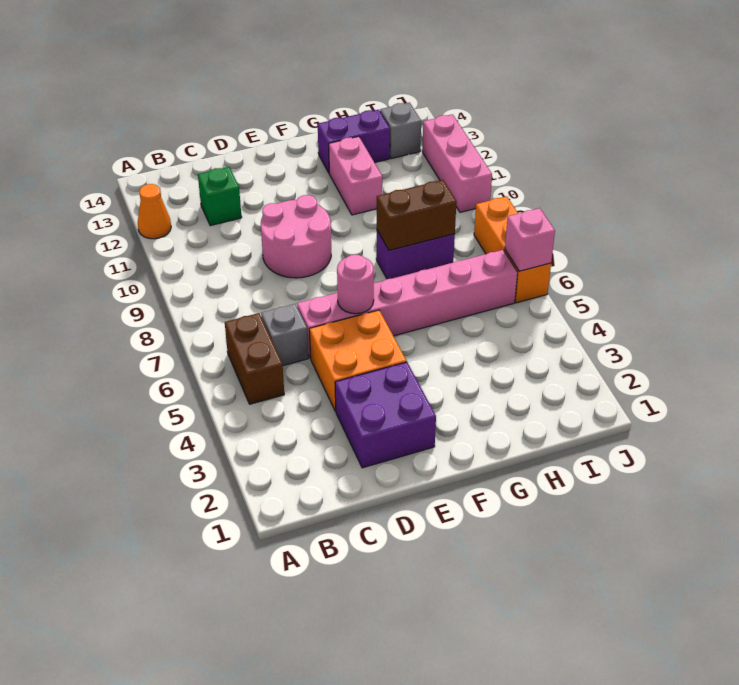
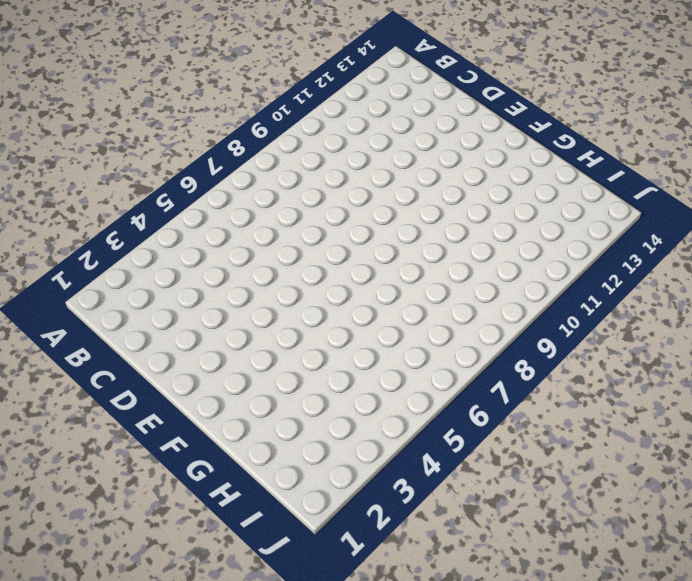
none -> orange 1x1 cone [138,184,171,239]
none -> brown 1x2 brick [225,313,284,404]
none -> grey 1x1 brick [261,304,308,366]

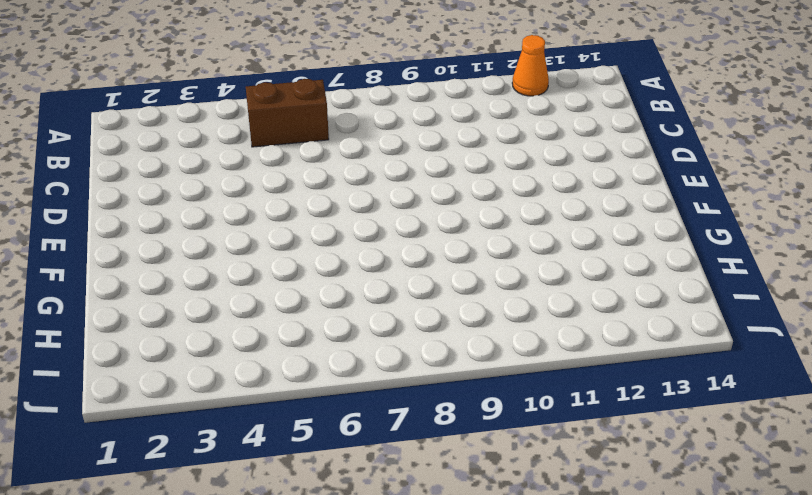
none -> grey 1x1 brick [261,304,308,366]
none -> green 1x1 brick [198,167,242,226]
none -> purple 2x2 brick [335,362,436,468]

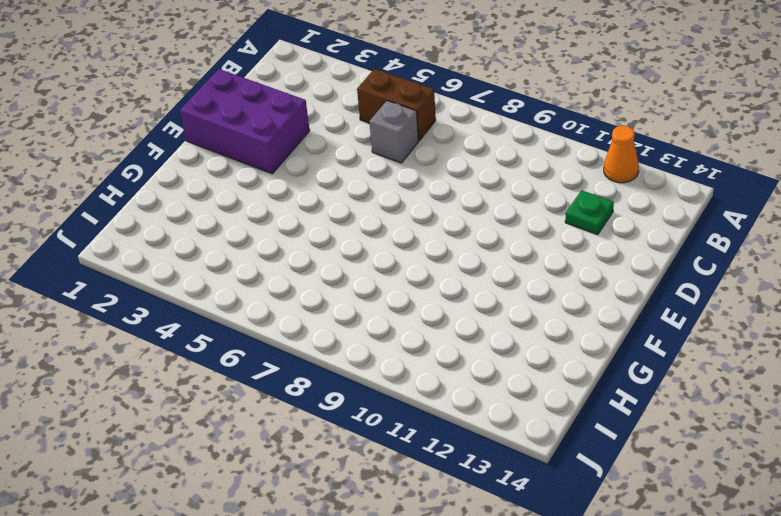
green 1x1 plate [565,190,614,235] -> green 1x1 brick [198,167,242,226]
purple 2x3 brick [180,69,310,174] -> purple 2x2 brick [335,362,436,468]
none -> orange 2x2 brick [309,310,407,411]
none -> pink 1x6 brick [297,250,518,358]
none -> pink 2x2 round brick [261,195,331,278]

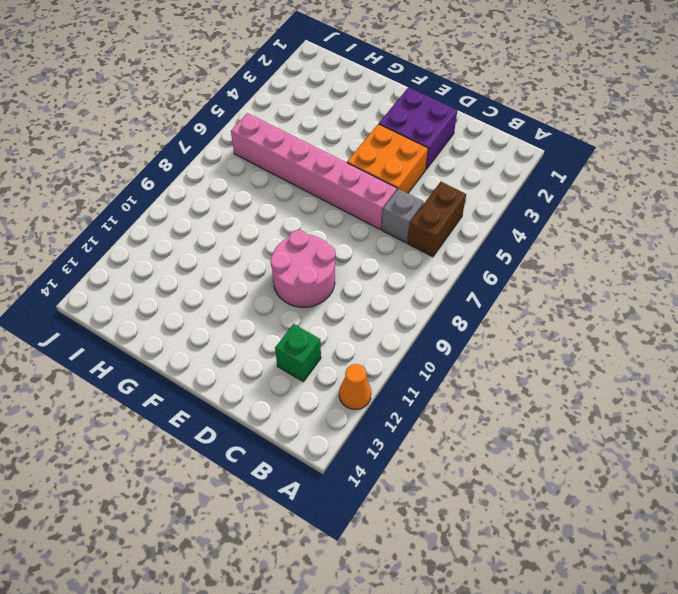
none -> purple 1x2 brick [376,230,455,279]
none -> pink 1x2 brick [329,136,382,215]
none -> purple 1x2 brick [318,110,390,173]

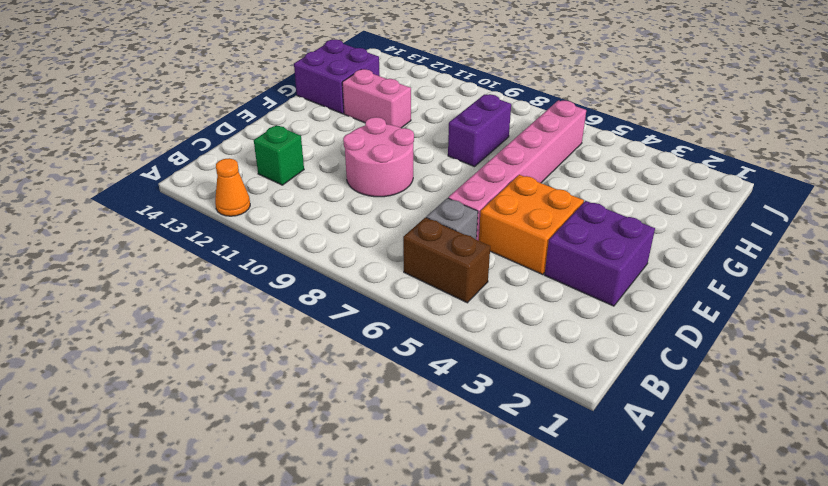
purple 2x2 brick [294,39,380,114] -> purple 1x2 brick [318,110,390,173]
none -> grey 1x1 brick [380,102,421,159]
none -> orange 1x3 brick [474,196,551,303]
none -> pink 1x3 brick [422,114,492,212]

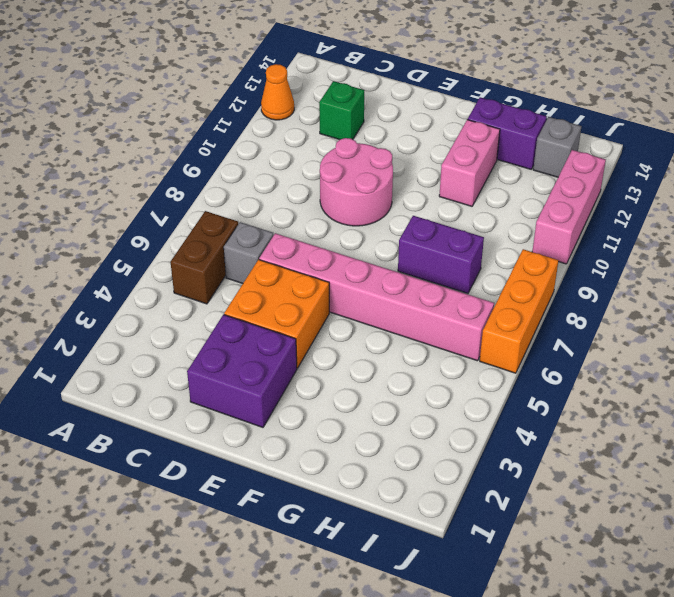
none -> pink 1x1 round brick [337,255,374,314]
none -> brown 1x2 brick [377,180,456,250]
none -> pink 1x1 brick [505,208,555,271]

